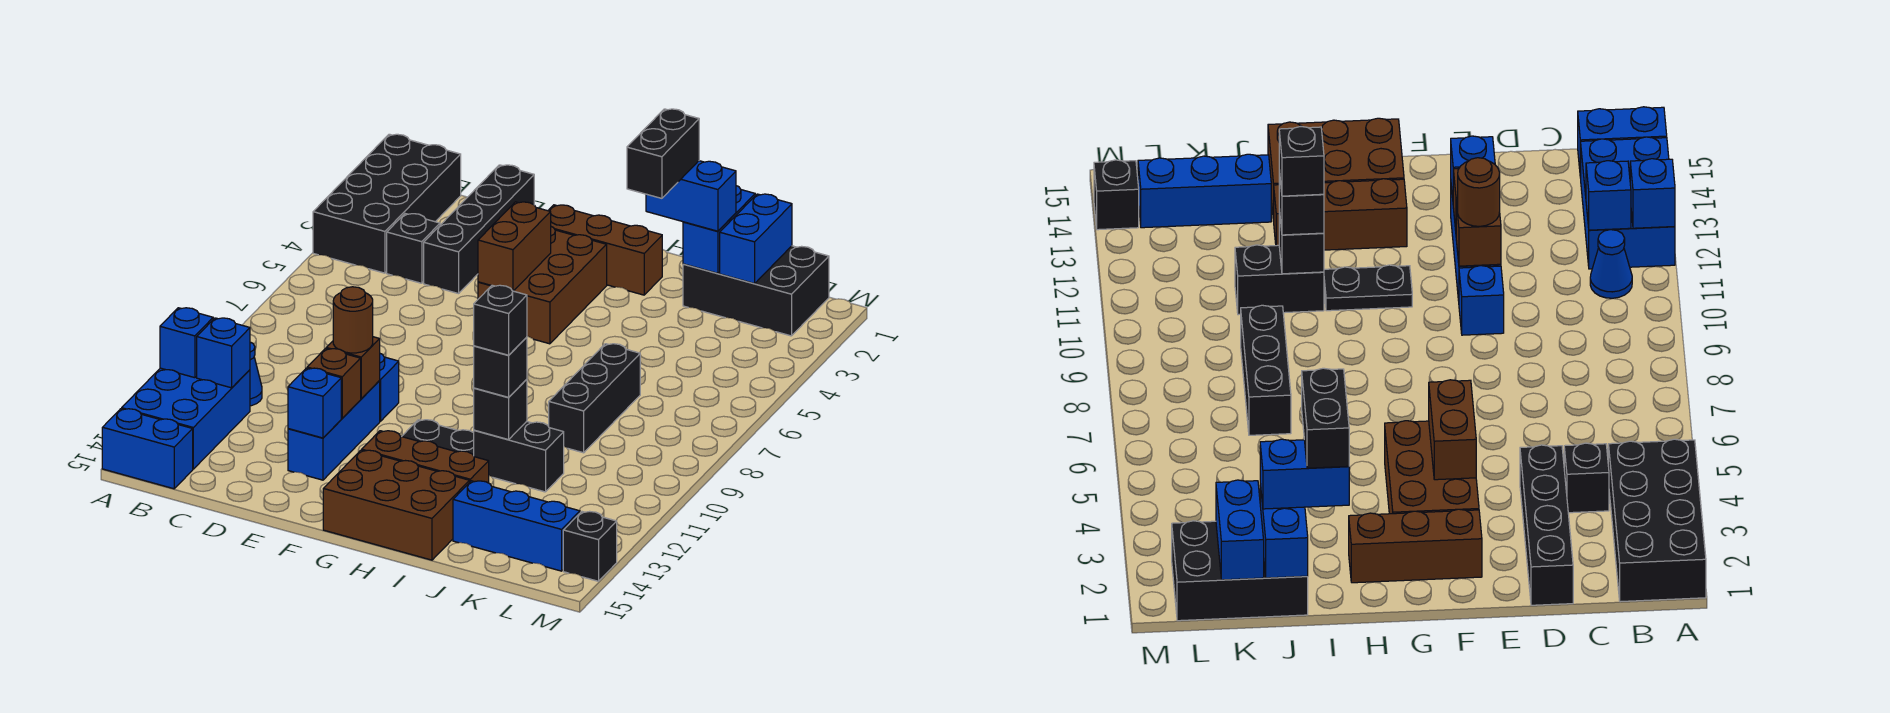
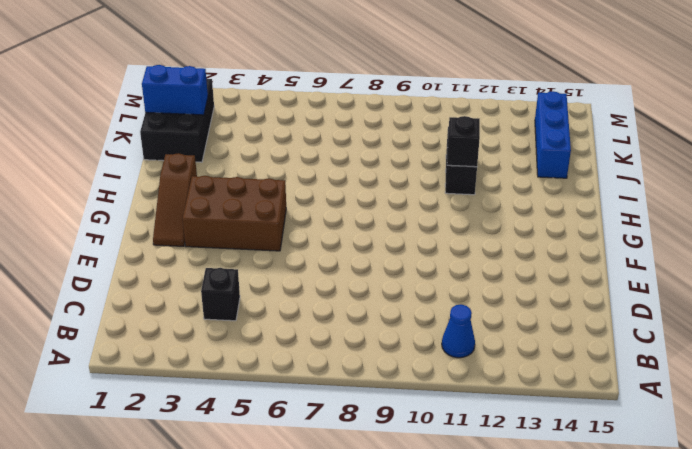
brown 1x3 slope [153,153,197,246] -> brown 1x3 brick [548,205,662,295]
none -> black 2x4 brick [313,134,461,273]
none -> blue 2x3 brick [122,368,250,469]
none -> blue 1x2 brick [102,409,193,489]
none -> black 1x4 brick [424,165,534,294]

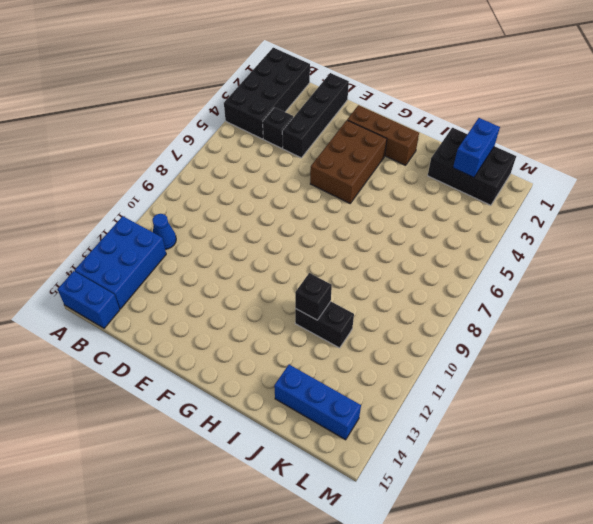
none -> blue 1x1 brick [379,354,399,421]
none -> blue 1x3 brick [288,381,380,480]
none -> black 1x2 plate [402,420,474,456]
none -> brown 1x3 brick [362,431,489,483]

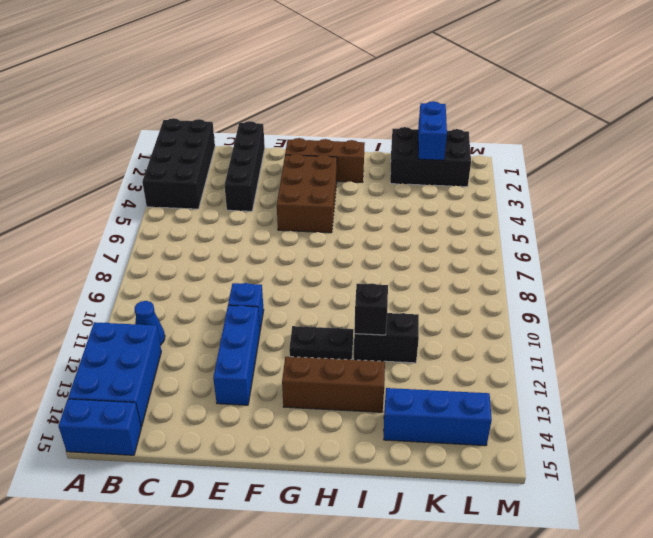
none -> black 1x1 brick [387,214,440,283]
none -> brown 2x3 brick [323,450,469,560]
none -> black 1x3 brick [549,344,640,453]
none -> black 1x1 brick [563,511,617,581]

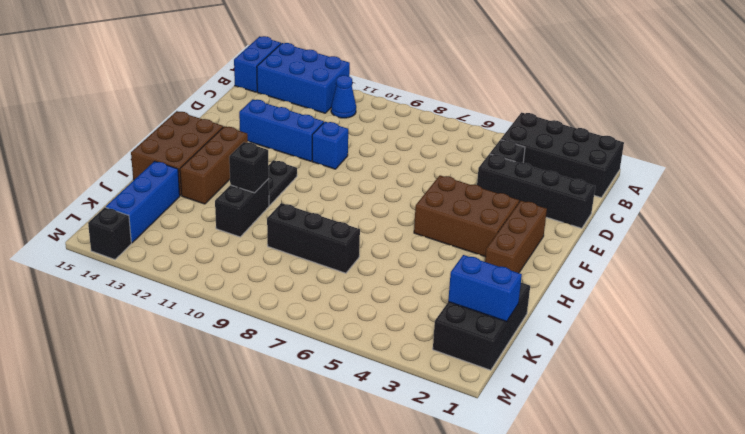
none -> blue 1x1 brick [160,308,213,378]
none -> blue 1x1 brick [197,318,250,388]
none -> brown 1x1 brick [326,337,380,399]
none -> brown 1x1 brick [307,349,361,418]

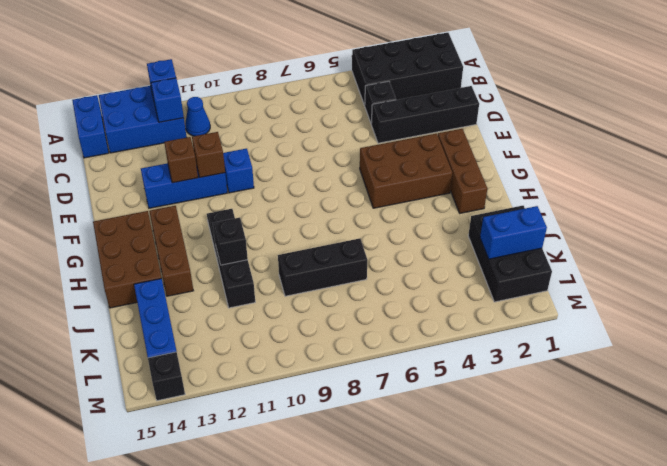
none -> blue 1x1 brick [288,368,341,438]
none -> brown 1x2 brick [478,202,551,291]
none -> blue 1x2 brick [683,186,755,273]
none -> brown 1x1 round brick [333,287,373,353]

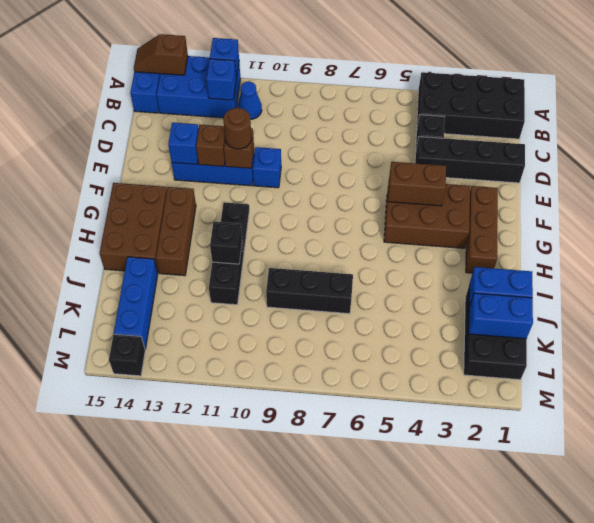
brown 1x2 slope [134,34,188,75] -> none
none -> blue 1x2 brick [646,161,736,231]
none -> black 1x1 brick [474,337,527,397]
none -> black 1x2 brick [627,109,699,198]
none -> black 1x1 brick [474,285,527,355]

